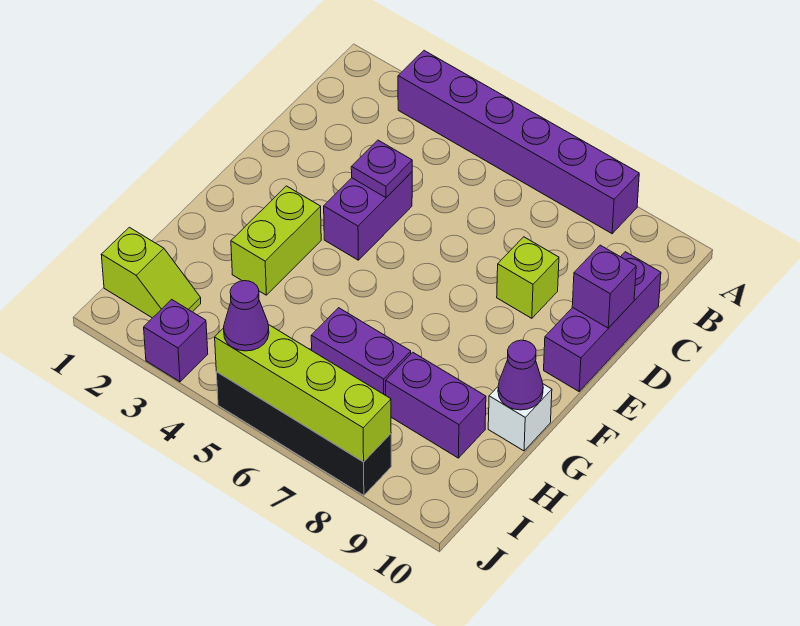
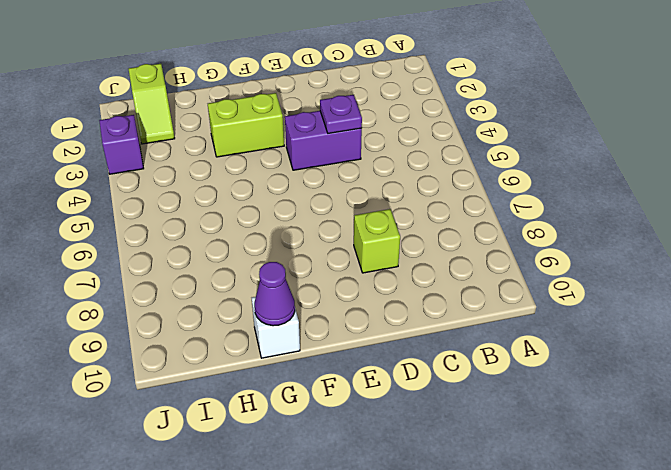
none -> purple 1x6 brick [398,51,639,234]
none -> purple 1x3 brick [544,252,661,391]
none -> purple 1x2 brick [311,308,411,395]

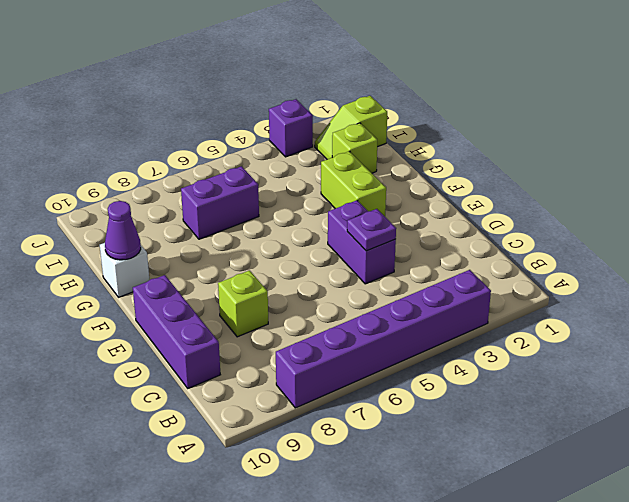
lime 1x1 brick [332,123,377,173] -> none
none -> purple 1x2 brick [386,352,486,458]
none -> black 1x4 brick [216,372,391,495]
none -> purple 1x1 brick [572,245,636,328]

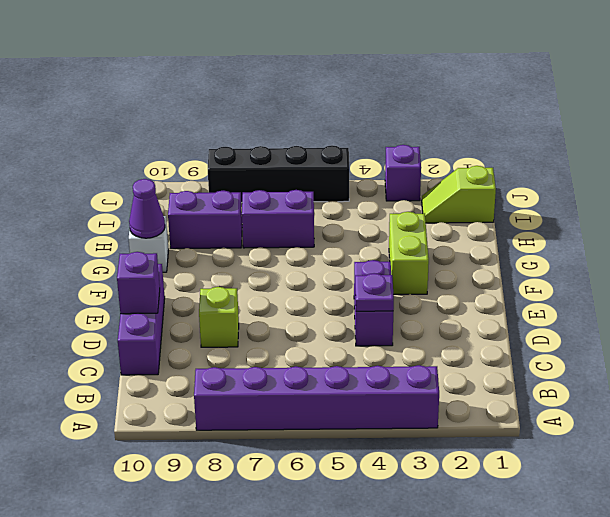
none -> lime 1x4 brick [215,324,391,462]
none -> purple 1x1 cone [224,281,269,351]

